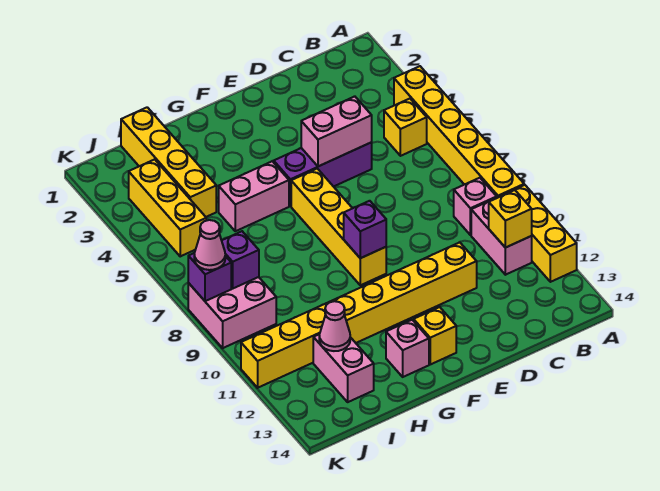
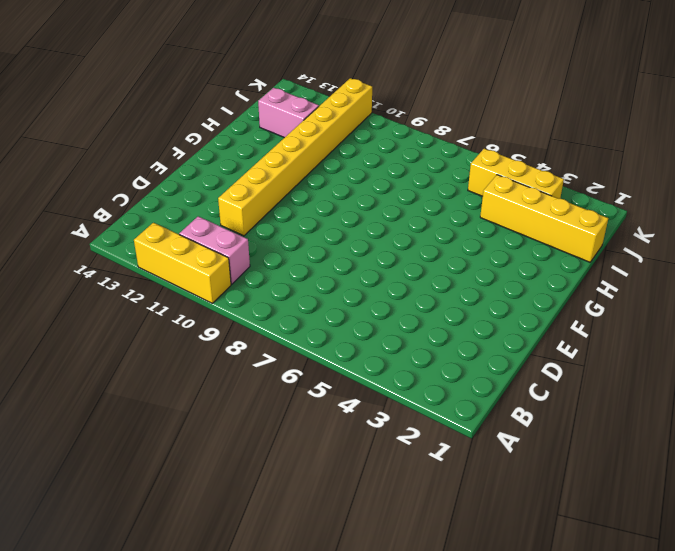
none -> yellow 1x6 brick [394,66,524,197]
none -> yellow 1x1 brick [384,99,427,156]
none -> pink 1x1 brick [454,178,497,235]

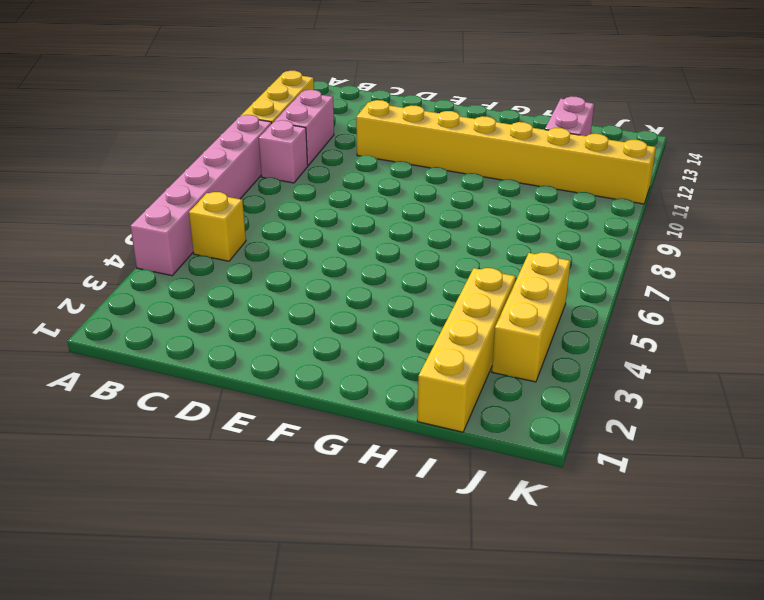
pink 1x6 brick [130,115,272,276] -> yellow 1x6 brick [394,66,524,197]
none -> purple 1x3 brick [274,143,372,206]
none -> yellow 1x4 brick [291,169,386,285]
none -> yellow 1x1 brick [414,307,456,364]

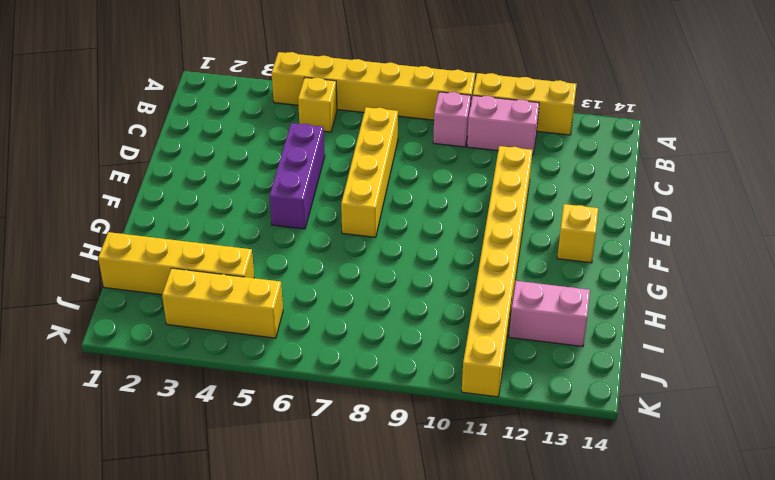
yellow 1x4 brick [341,107,398,237] -> yellow 1x4 brick turned to [291,169,386,285]
none -> pink 1x2 brick [219,161,289,231]
none -> pink 1x1 brick [386,320,429,377]
none -> pink 2x2 brick [188,277,276,348]

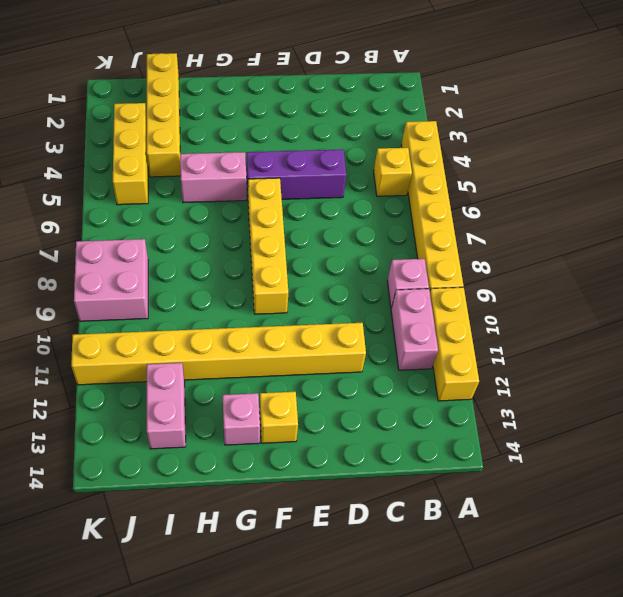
none -> yellow 1x1 brick [489,190,532,248]
none -> pink 1x2 brick [301,96,372,166]
none -> purple 1x1 brick [344,201,386,258]

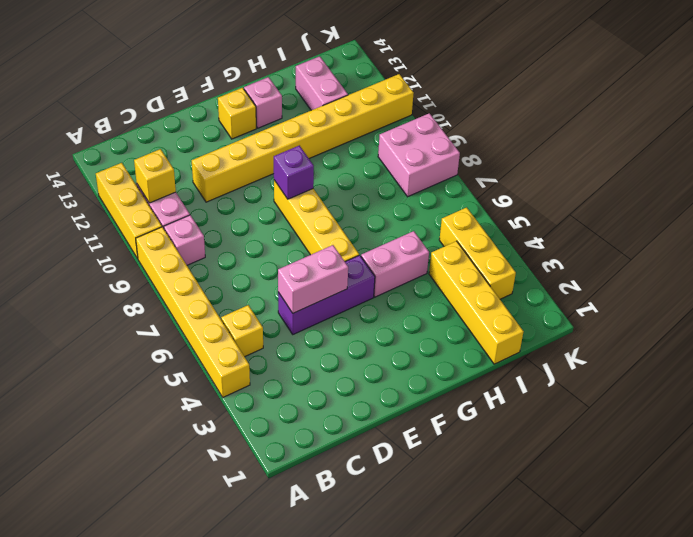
none -> pink 1x1 cone [319,301,350,351]
none -> purple 1x1 brick [222,231,259,288]
none -> purple 1x1 brick [188,253,231,301]

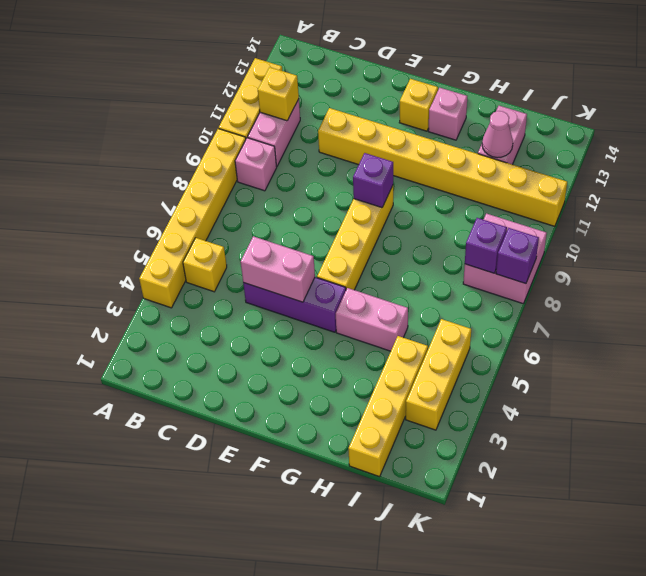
none -> pink 1x1 cone [194,220,225,270]

